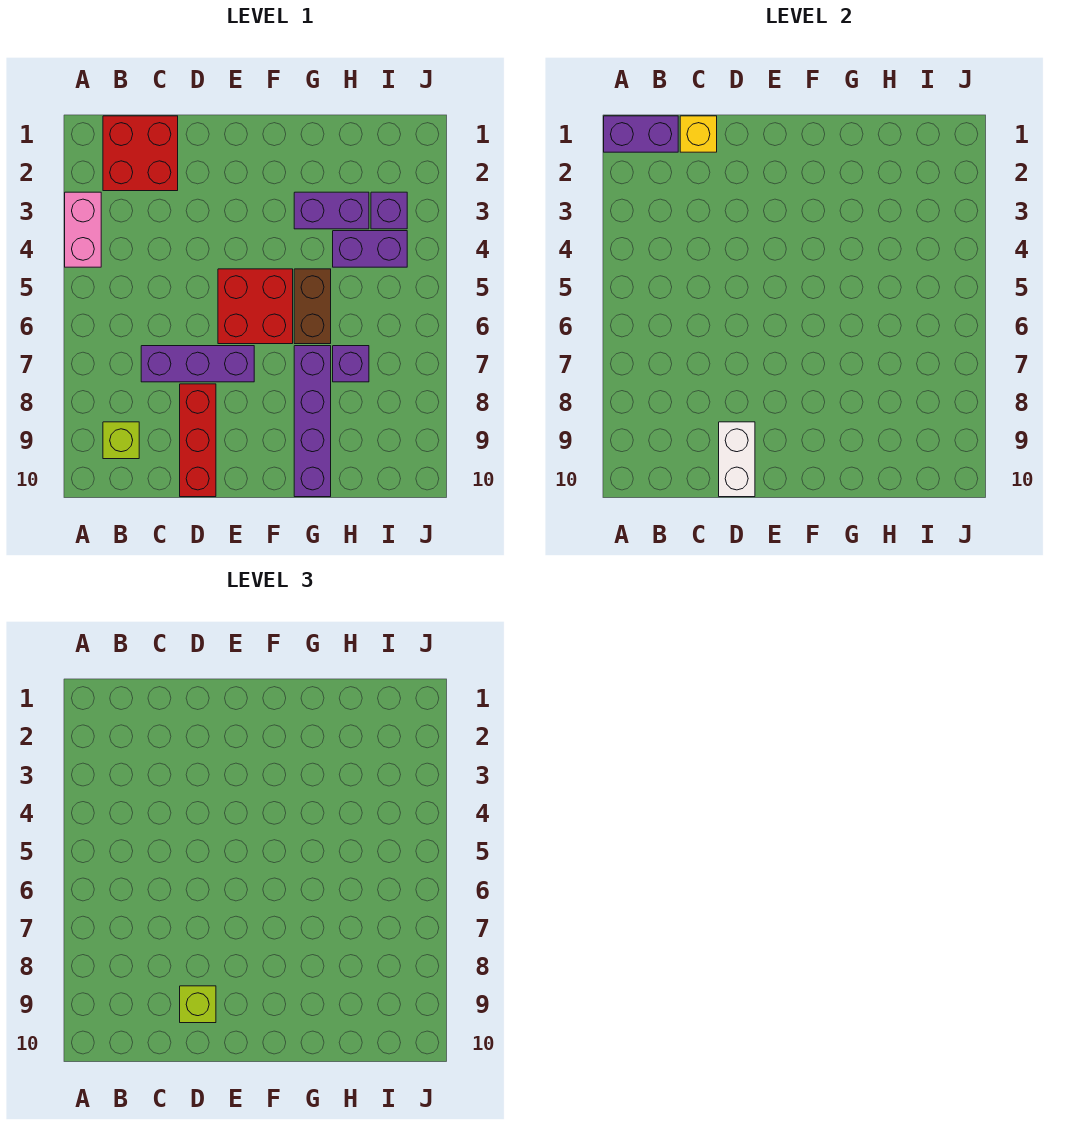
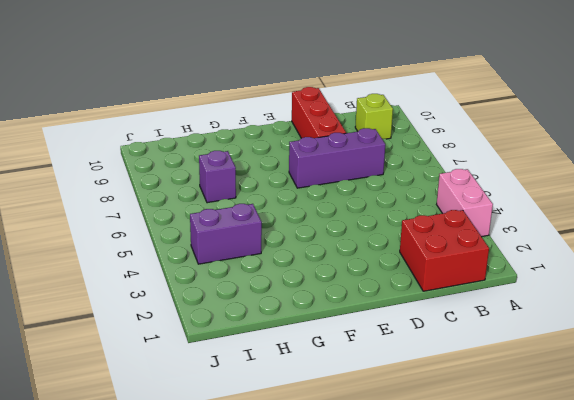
none -> red 2x2 brick [218,269,293,344]
none -> purple 1x2 brick [294,192,369,229]
none -> brown 1x2 brick [294,269,331,344]

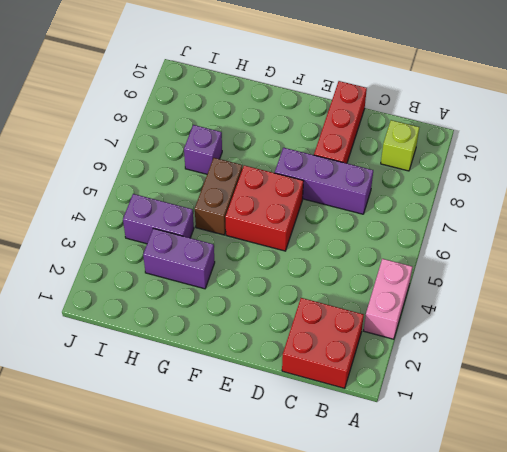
none -> purple 1x4 brick [294,346,331,497]
none -> purple 1x1 brick [371,192,407,229]
none -> purple 1x2 brick [604,116,678,152]

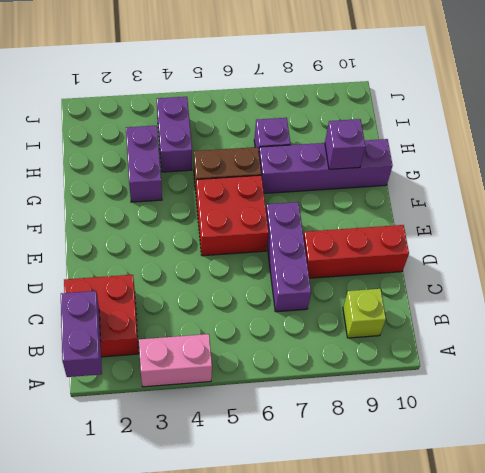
purple 1x1 brick [325,119,365,169] -> purple 1x1 brick moved to [371,192,407,229]
none -> yellow 1x1 brick [680,116,717,152]
none -> white 1x2 brick [719,422,755,497]
none -> lime 1x1 brick [180,986,216,1023]

